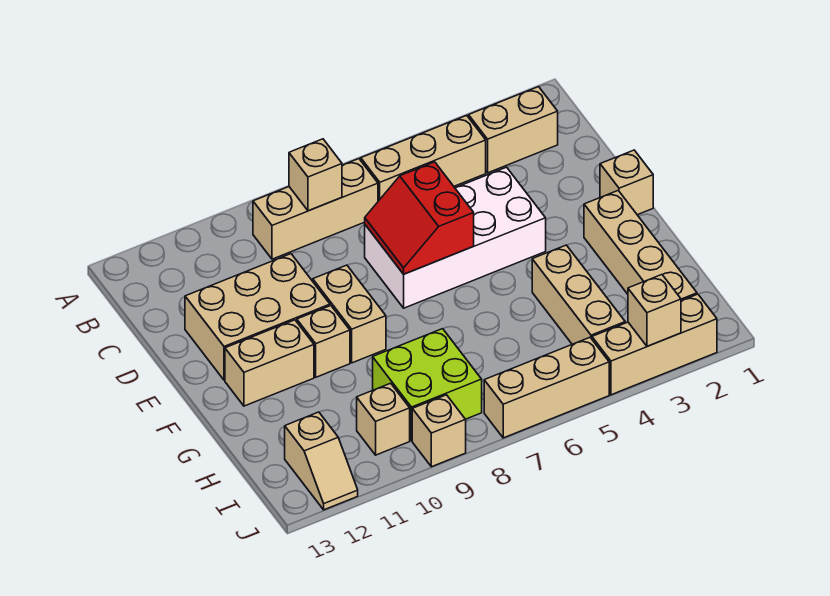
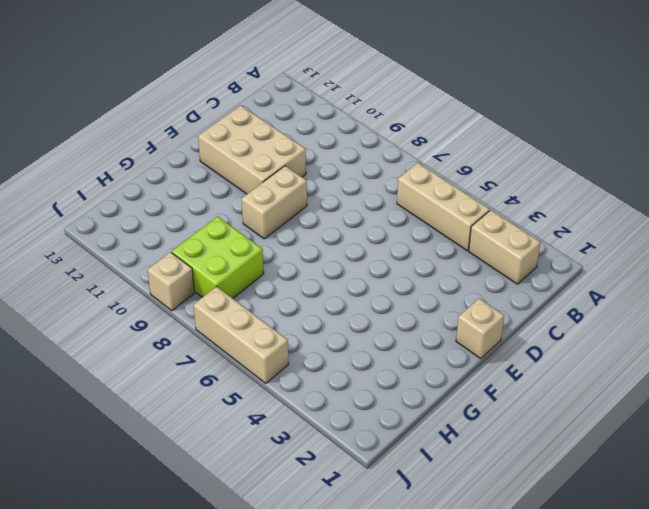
none -> tan 1x3 brick [253,159,378,259]
none -> white 2x4 brick [365,167,546,308]
none -> tan 1x4 brick [584,191,697,301]

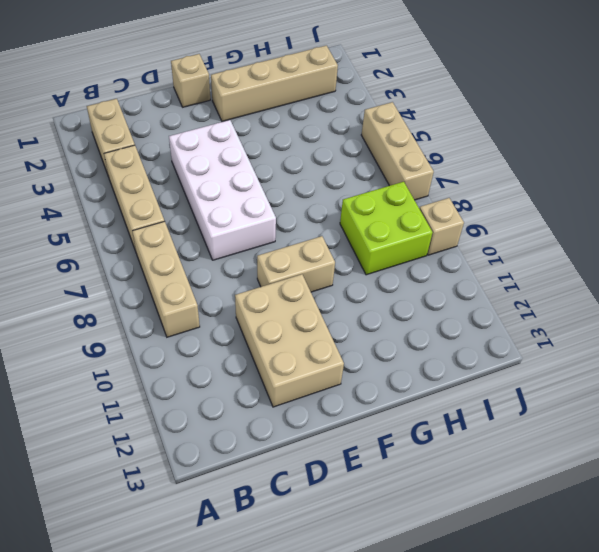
none -> tan 1x1 brick [297,306,350,377]
none -> tan 1x2 brick [225,320,314,406]
none -> tan 1x3 brick [532,245,625,344]

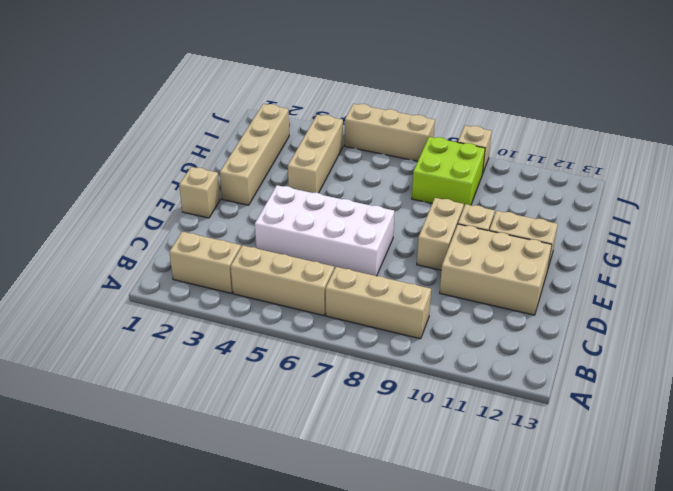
none -> tan 1x1 brick [357,383,410,455]
none -> tan 1x2 slope [285,412,358,510]
none -> tan 1x3 brick [592,294,717,395]

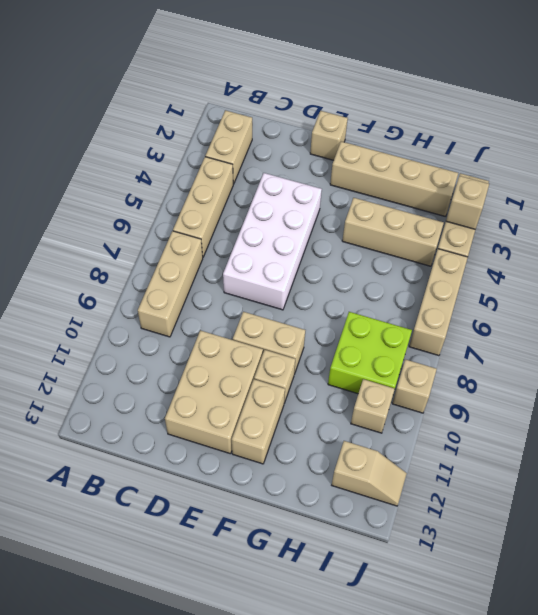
none -> tan 1x1 brick [289,139,342,211]
none -> red 2x2 slope [365,162,474,274]

